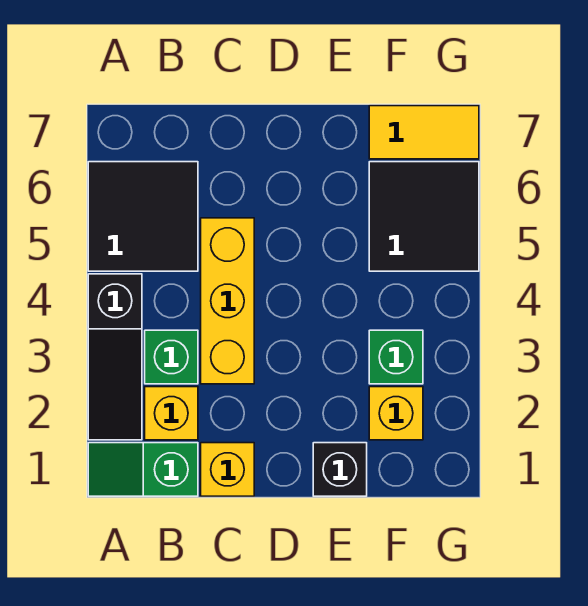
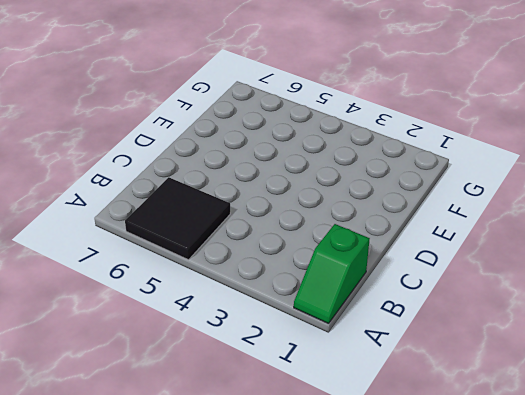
none -> black 1x3 slope [88,274,142,440]
none -> yellow 1x1 brick [145,387,198,440]
none -> green 1x1 brick [145,330,198,384]

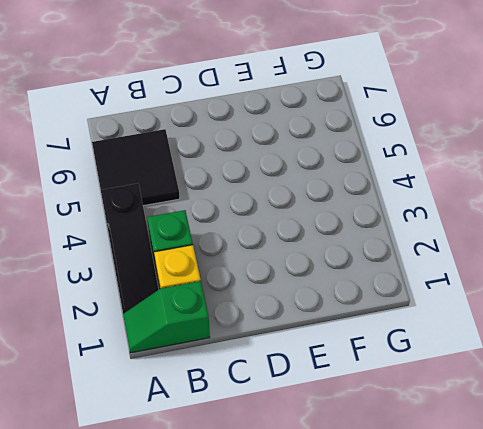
none -> yellow 1x1 brick [201,443,254,496]
none -> yellow 1x3 brick [201,218,254,384]
none -> black 1x1 brick [313,443,367,496]

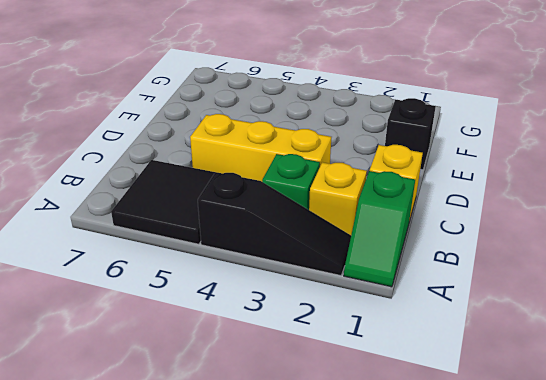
none -> yellow 1x1 brick [369,387,423,440]
none -> green 1x1 brick [369,330,423,384]
none -> black 2x2 tile [369,162,479,271]

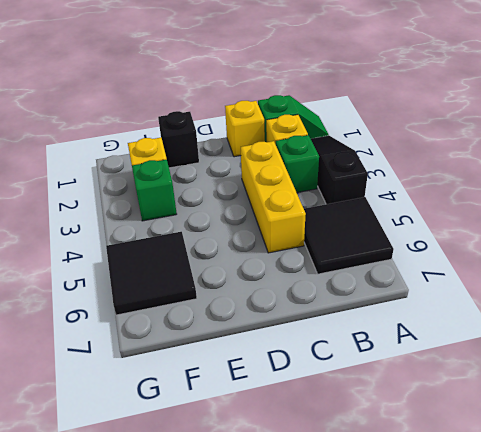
none -> yellow 1x2 tile [369,106,479,159]

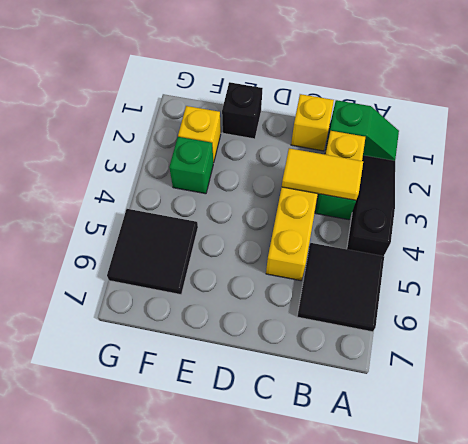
yellow 1x2 tile [282,148,363,200] -> yellow 1x2 tile moved to [369,106,479,159]

